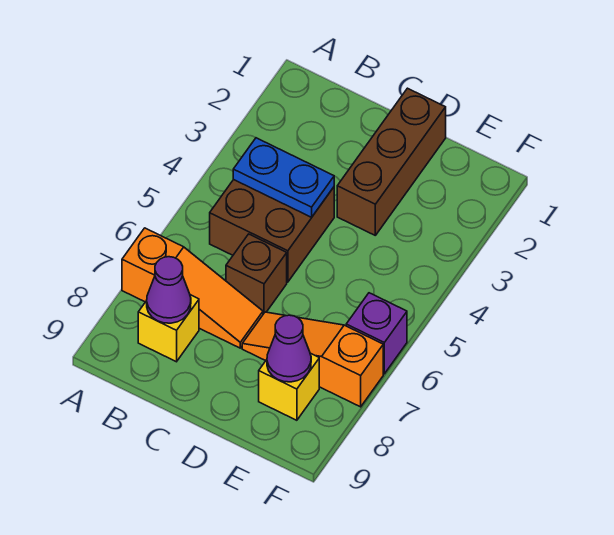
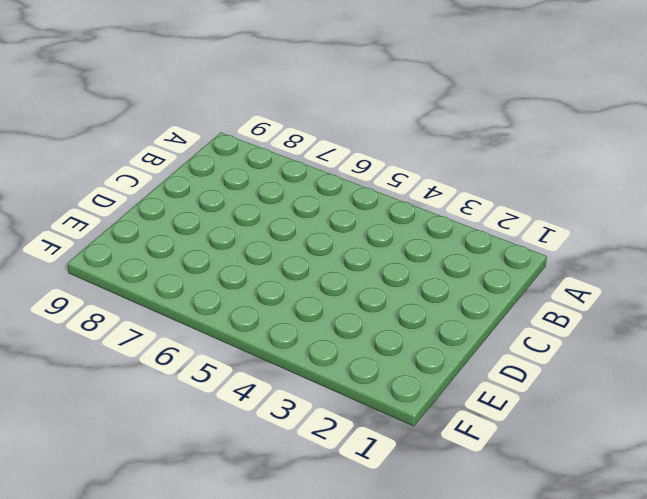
none -> orange 1x3 slope [122,228,263,348]
none -> brown 2x2 brick [210,179,334,282]

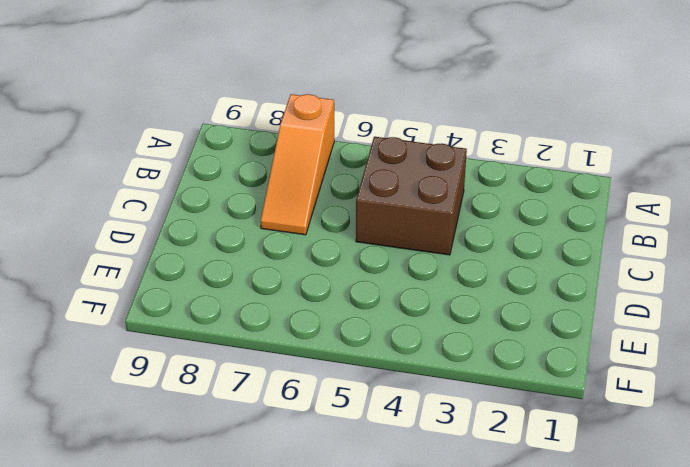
none -> yellow 1x1 brick [138,295,199,362]
none -> brown 1x1 brick [226,234,287,314]

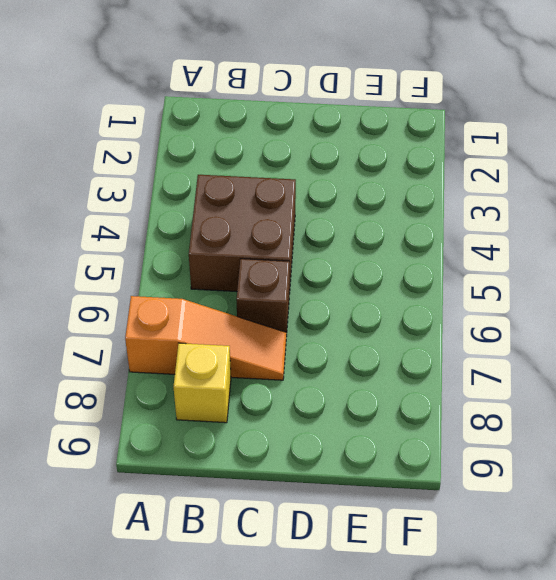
none -> brown 1x3 brick [337,88,446,235]
none -> orange 1x3 slope [242,312,383,407]

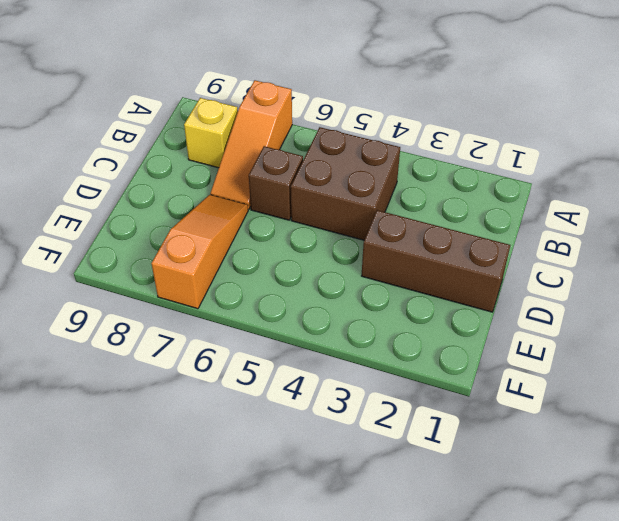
none -> yellow 1x1 brick [259,353,319,420]
none -> purple 1x1 brick [346,293,407,374]

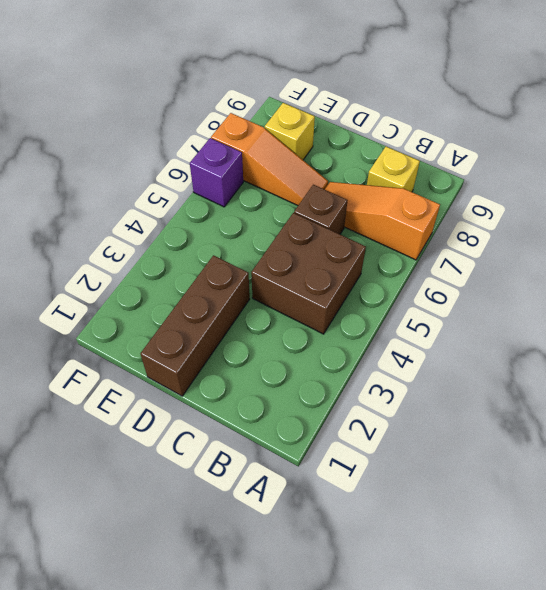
none -> blue 1x2 plate [233,138,334,217]
none -> purple 1x1 cone [147,257,191,323]

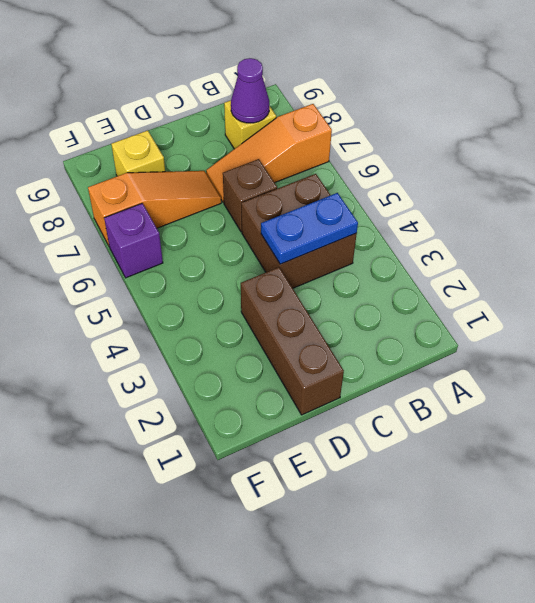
none -> purple 1x1 cone [267,315,311,382]

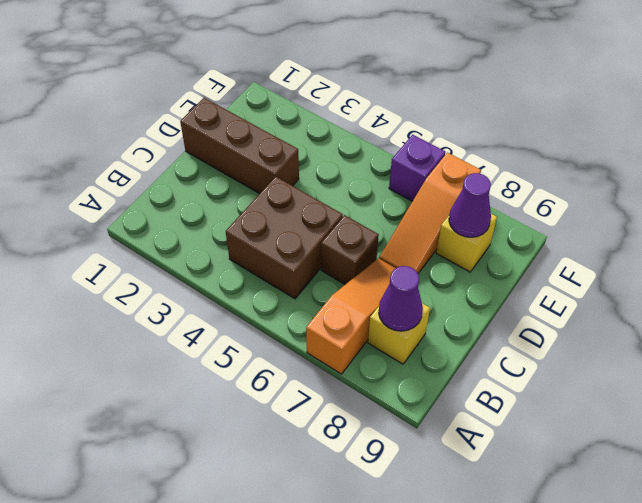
none -> blue 1x2 plate [233,138,334,217]

